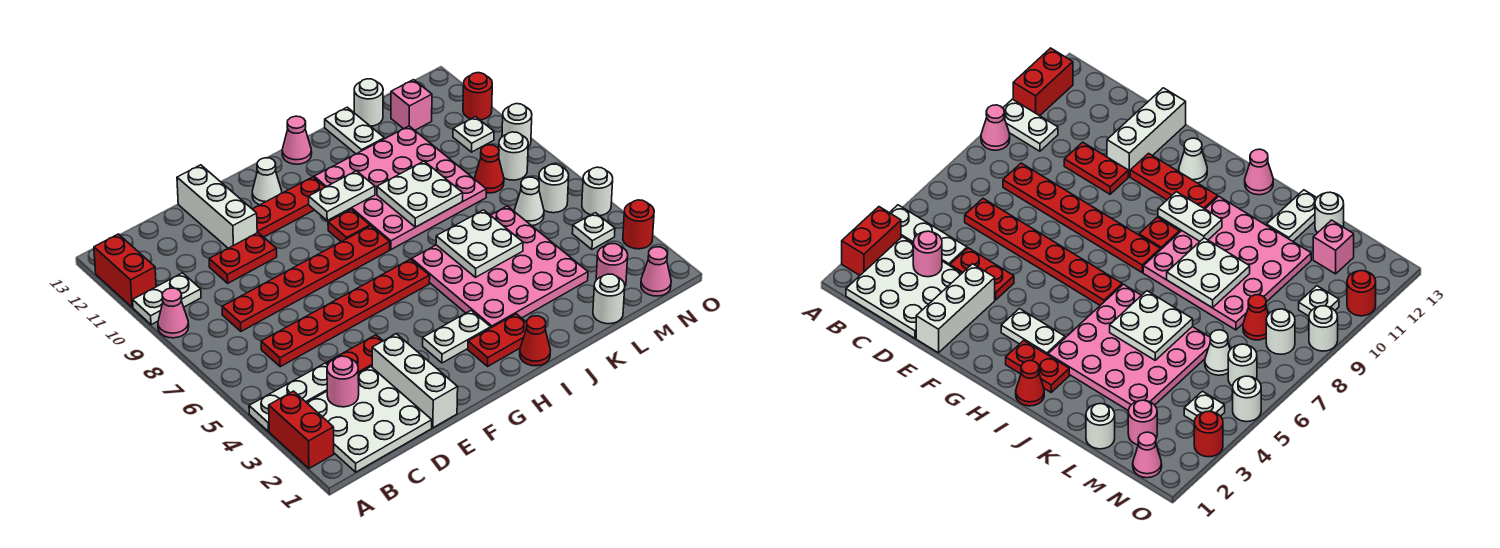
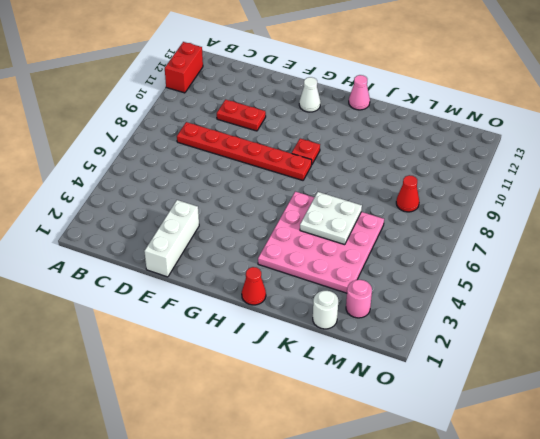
none -> red 1x2 brick [269,391,334,468]
none -> white 1x3 plate [249,363,328,432]
none -> pink 1x1 cone [158,288,189,338]
none -> white 1x2 plate [133,273,201,325]

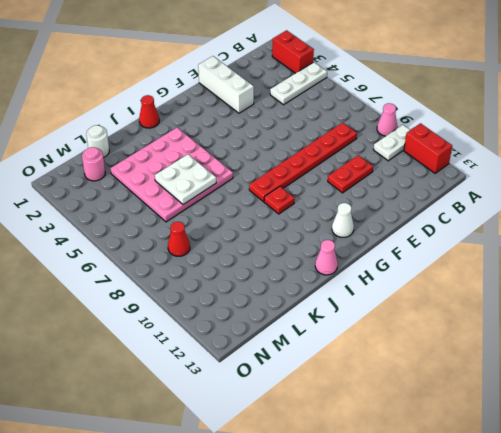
none -> white 3x3 plate [307,367,432,472]
none -> red 1x6 plate [261,259,430,367]
none -> red 1x2 plate [327,335,383,373]
none -> white 1x3 brick [177,165,257,248]

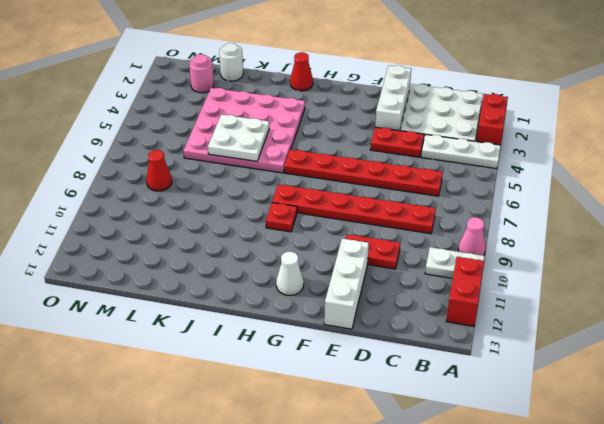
none -> red 1x3 plate [253,177,325,237]
none -> white 1x2 plate [423,311,491,363]
none -> red 1x2 plate [468,314,527,366]
none -> pink 4x4 plate [314,126,486,250]

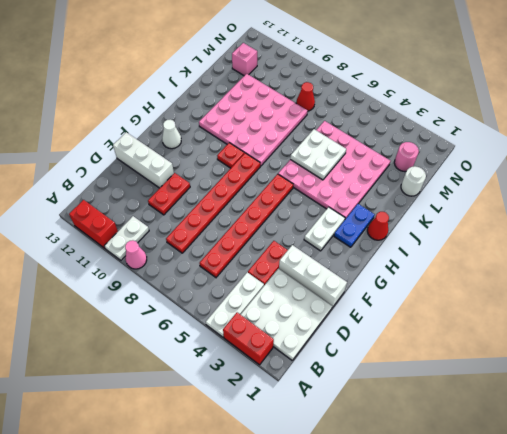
blue 1x2 plate [334,204,375,247] -> red 1x2 plate [468,314,527,366]
none -> red 1x3 plate [253,177,325,237]
none -> pink 1x1 cone [282,116,312,164]
none -> white 1x2 plate [325,107,384,154]
none -> white 1x1 round brick [354,79,383,126]

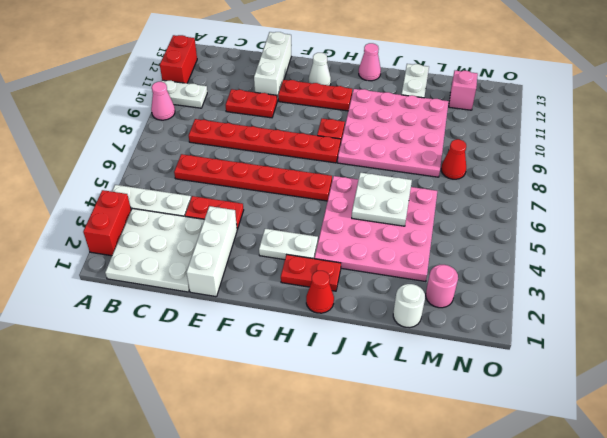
none -> white 1x1 round brick [354,79,383,126]
none -> white 1x1 cone [514,177,544,226]
none -> pink 1x1 cone [641,247,671,296]
none -> white 1x1 plate [572,213,615,249]

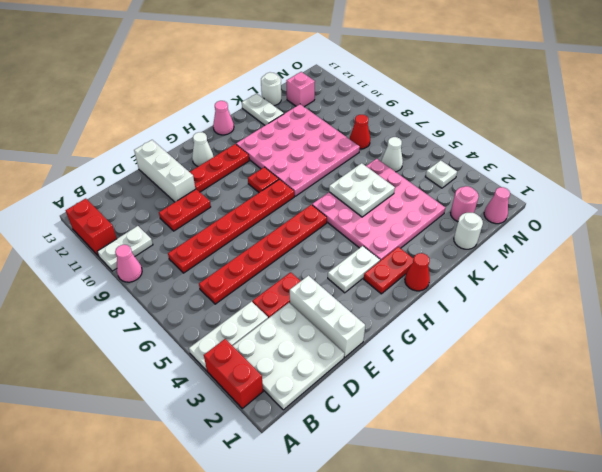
none -> white 1x1 round brick [539,164,569,213]
none -> white 1x1 round brick [499,132,528,180]
none -> white 1x1 plate [453,117,494,152]
none -> red 1x1 round brick [623,200,654,249]

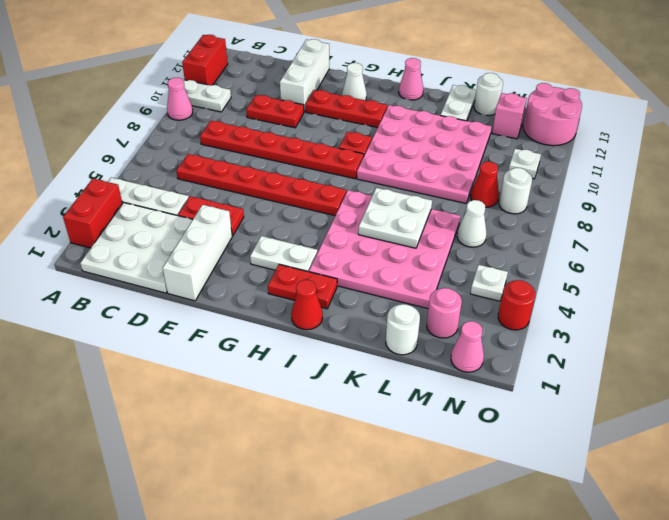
pink 2x2 round brick [523,83,582,146] -> none
none -> white 1x1 round brick [539,164,569,213]
none -> white 1x1 round brick [582,167,613,216]
none -> white 1x1 round brick [502,104,532,147]
none -> red 1x1 round brick [463,73,492,120]

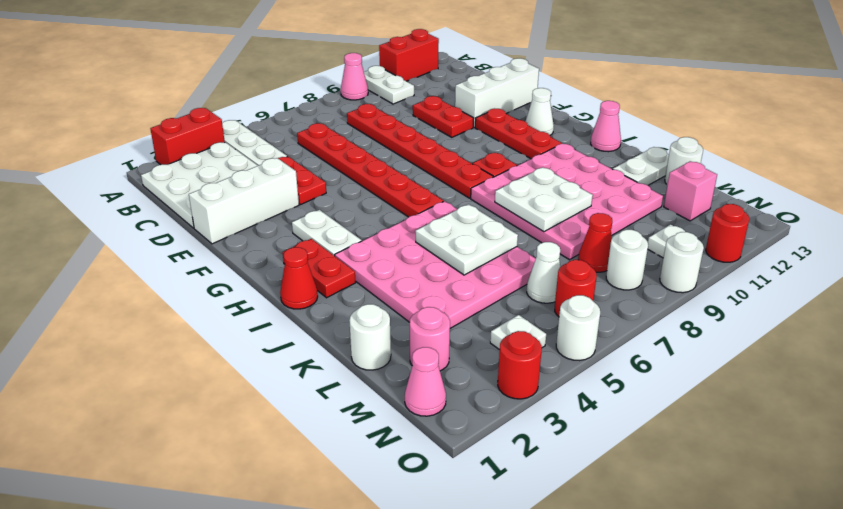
red 1x1 round brick [555,260,597,317] -> white 1x1 round brick [539,164,569,213]
none -> pink 1x1 round brick [327,356,359,407]
none -> white 1x2 plate [309,171,375,220]

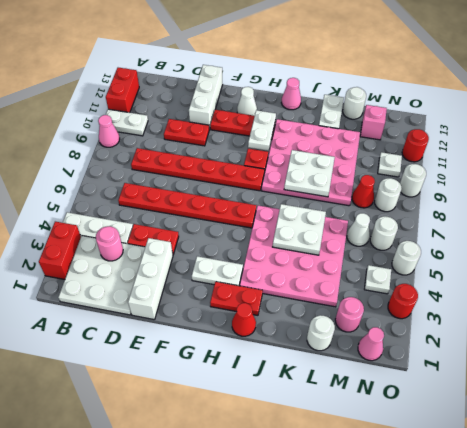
white 1x2 plate [248,110,276,151] -> white 1x2 plate turned to [309,171,375,220]

